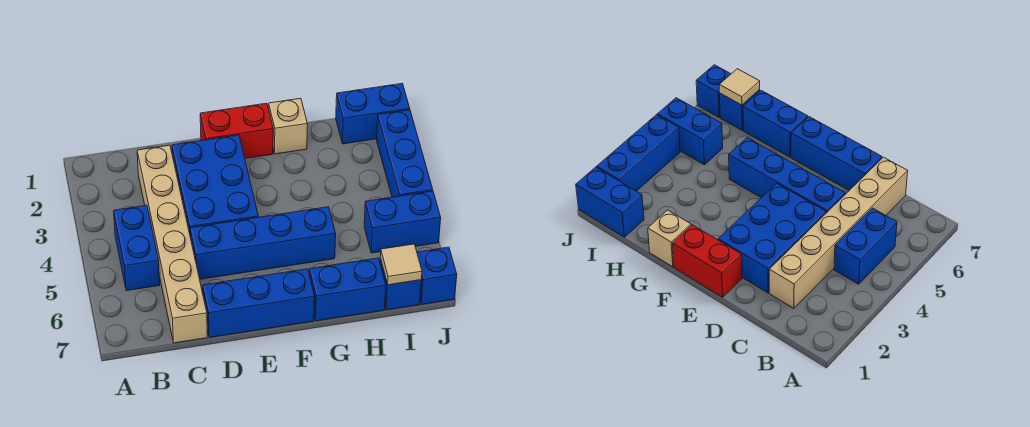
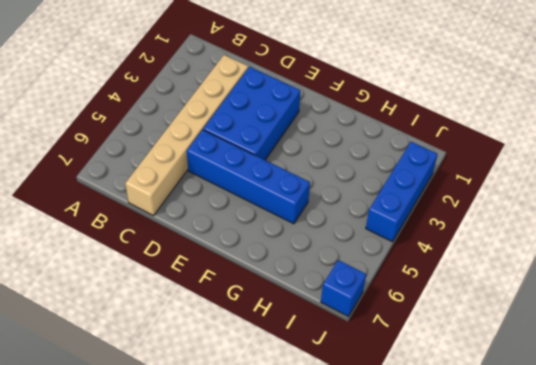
none -> blue 1x2 brick [114,205,160,291]
none -> blue 1x3 brick [203,269,315,337]
none -> red 1x2 brick [200,103,273,158]

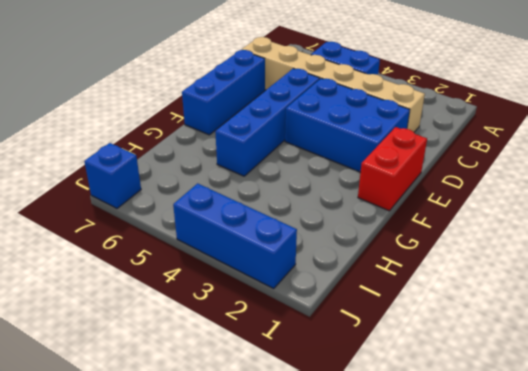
none -> tan 1x1 brick [269,98,307,154]
none -> blue 1x2 brick [309,258,386,321]
none -> blue 1x2 brick [336,84,410,144]

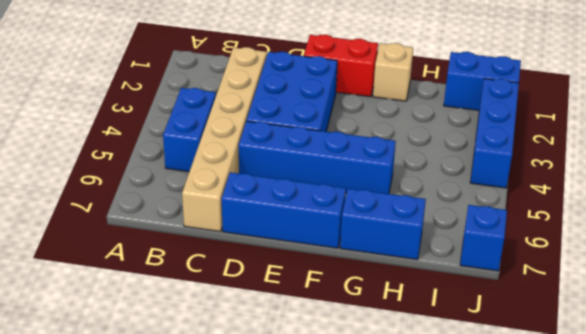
none -> blue 1x2 brick [364,191,441,253]
none -> blue 1x1 brick [380,259,421,310]
none -> tan 1x1 tile [380,244,422,285]

